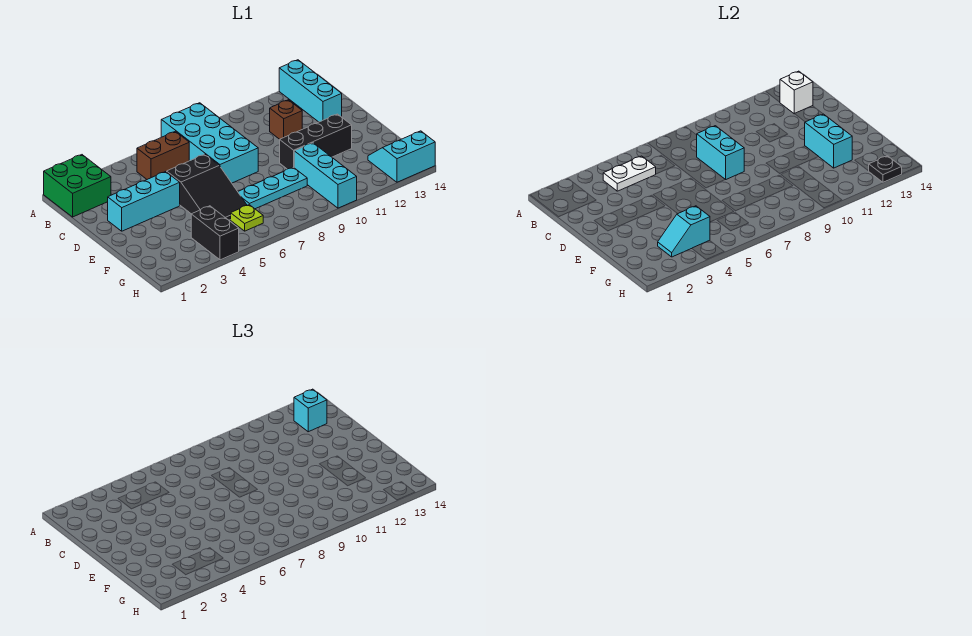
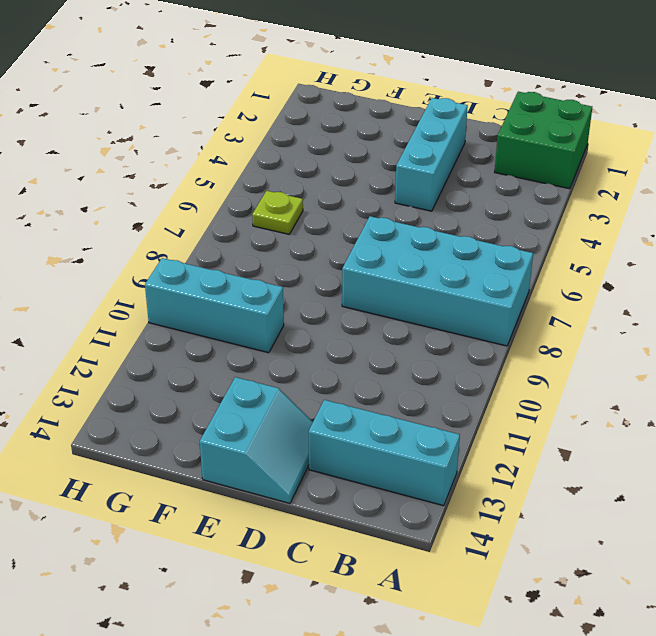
cyan 2x2 slope [200,377,313,503] -> cyan 2x2 slope moved to [368,131,435,182]
none -> brown 1x2 brick [137,131,189,179]
none -> brown 1x1 brick [270,100,302,139]
none -> black 2x3 slope [167,154,247,220]

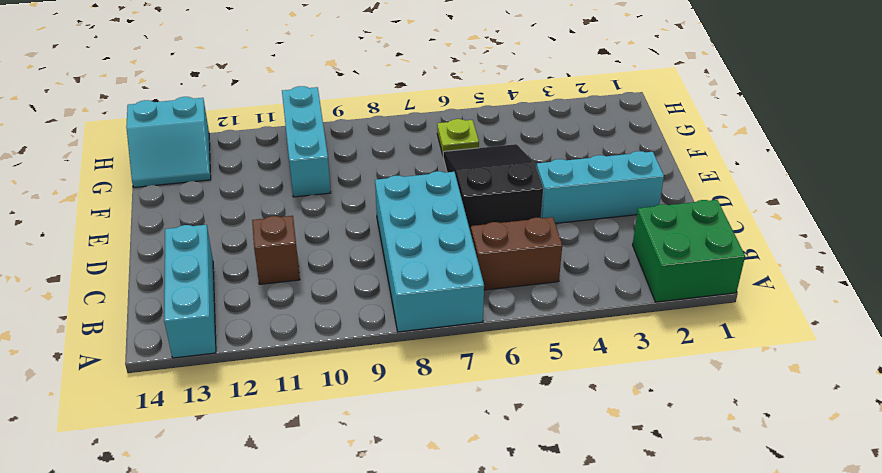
none -> black 1x3 brick [280,114,352,169]
none -> cyan 1x3 plate [238,167,307,209]
none -> black 1x2 brick [191,206,239,260]

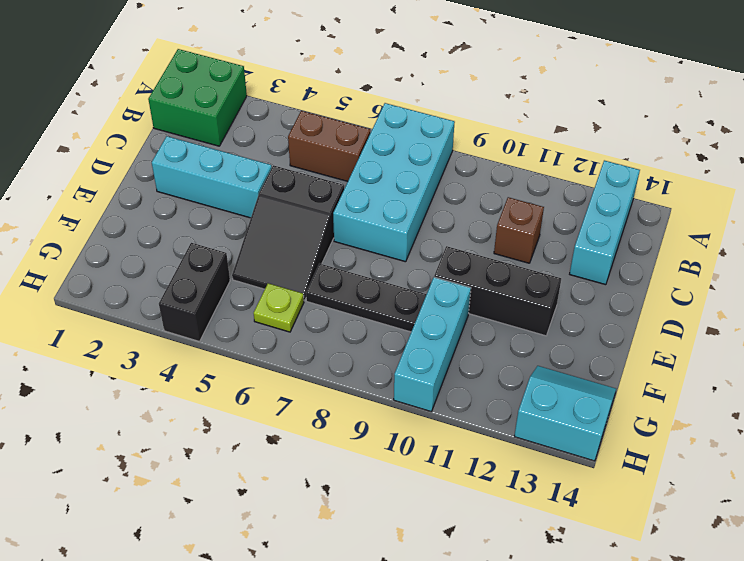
black 1x3 plate [306,264,427,332] -> cyan 1x3 plate [238,167,307,209]
none -> white 1x2 plate [603,156,656,191]
none -> white 1x1 brick [780,71,813,114]
none -> cyan 1x2 brick [697,126,744,180]

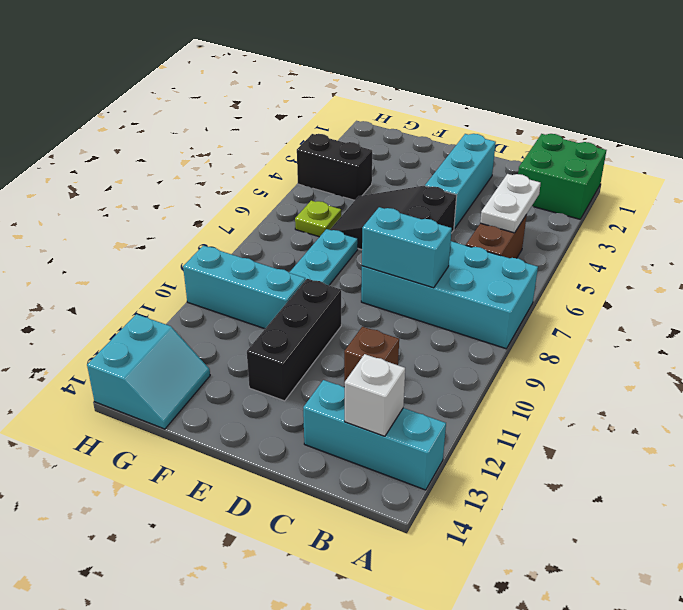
none -> cyan 1x2 brick [805,114,852,168]
none -> cyan 1x2 slope [658,206,710,257]
none -> black 1x1 plate [869,156,902,182]

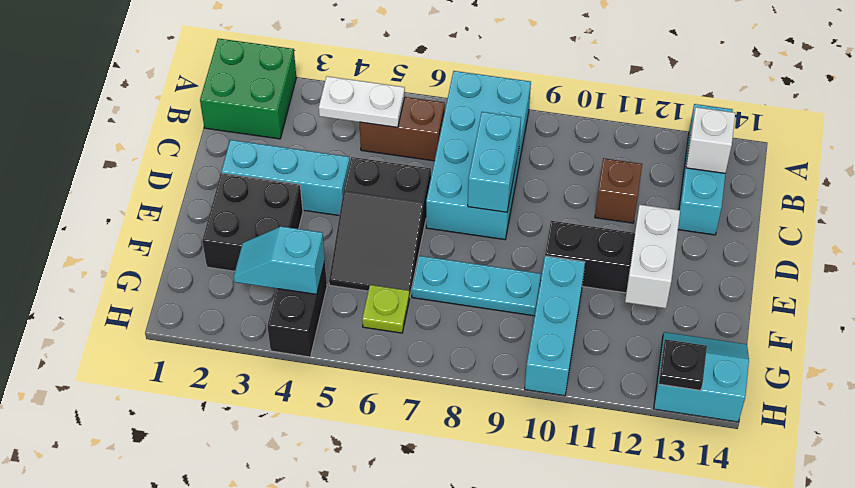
black 2x2 brick [202,173,303,271] -> none
white 1x2 brick [625,205,680,308] -> cyan 1x2 brick [805,114,852,168]
none -> cyan 1x1 brick [294,389,327,432]

